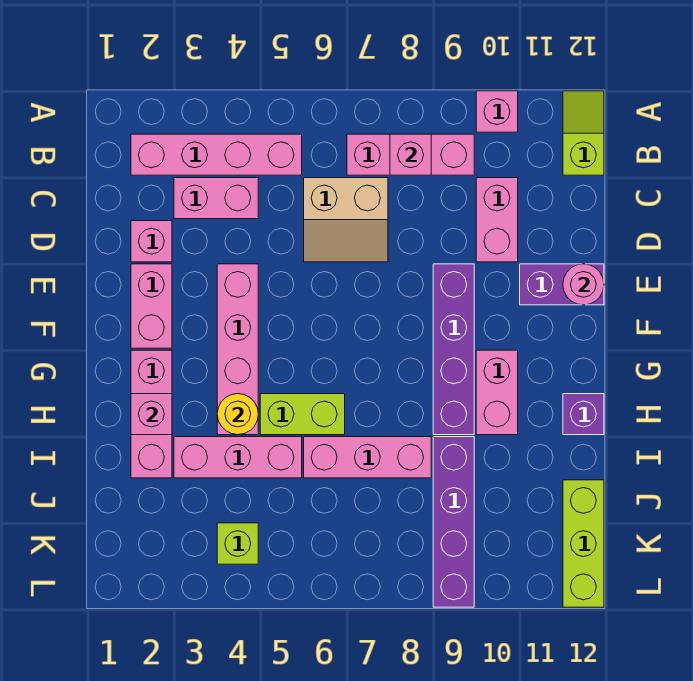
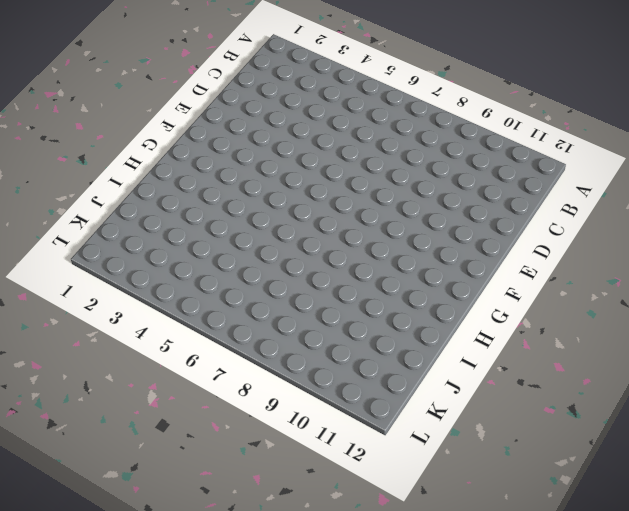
none -> pink 1x1 brick [476,91,518,132]
none -> lime 1x2 slope [563,91,604,175]
none -> pink 1x4 brick [131,134,302,175]

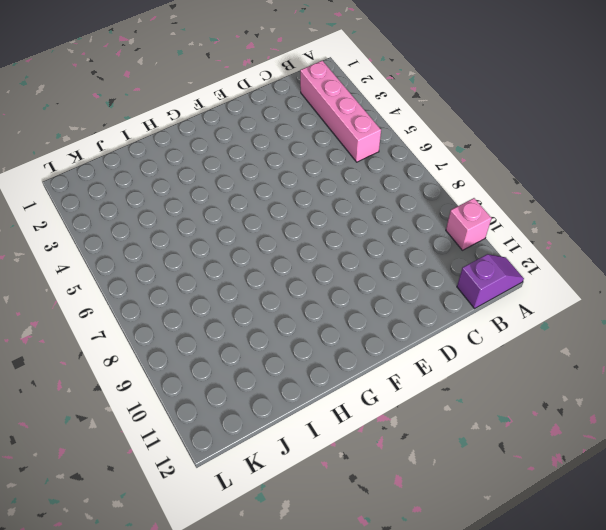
purple 1x2 slope [457,254,524,308] -> lime 1x2 slope [563,91,604,175]
none -> pink 1x3 brick [347,134,474,175]
none -> pink 1x2 brick [174,178,258,219]
none -> tan 2x2 slope [304,178,388,262]

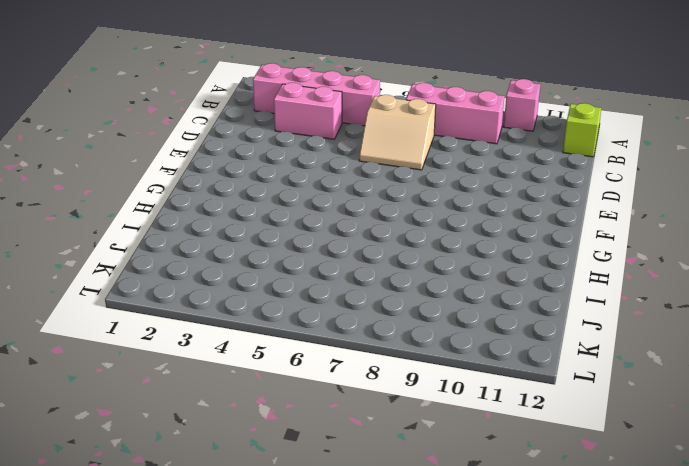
none -> pink 1x2 brick [476,178,518,262]
none -> pink 1x1 brick [131,221,172,262]
none -> pink 1x2 brick [131,264,172,348]

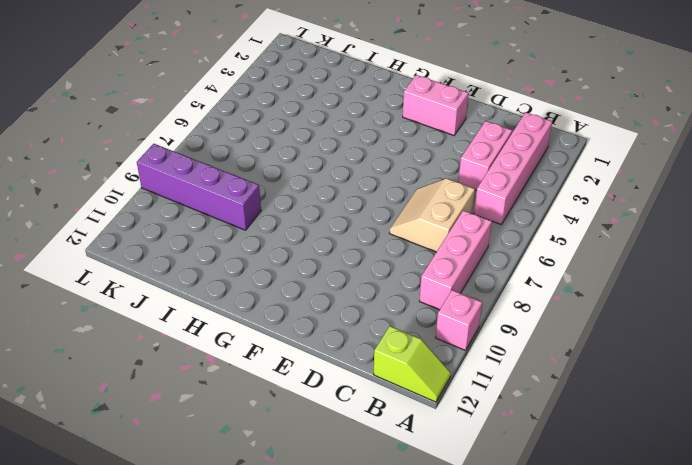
none -> pink 1x2 brick [476,178,518,262]
none -> pink 1x1 brick [131,221,172,262]
none -> pink 1x4 brick [217,264,258,435]

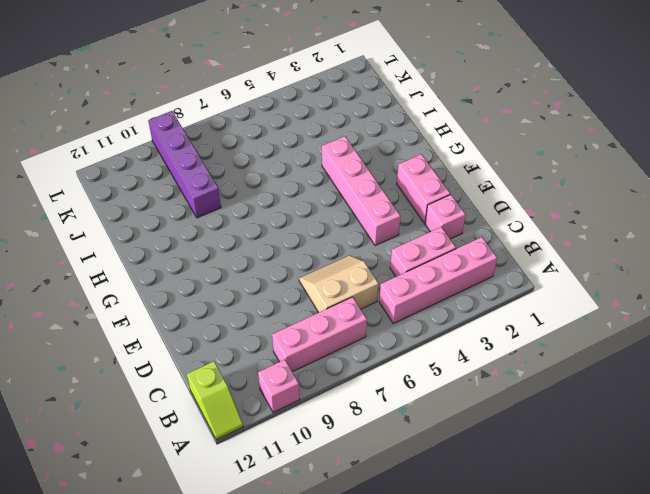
none -> pink 1x2 brick [476,178,518,262]
none -> purple 1x4 brick [433,264,474,435]
none -> purple 1x2 brick [520,264,604,305]

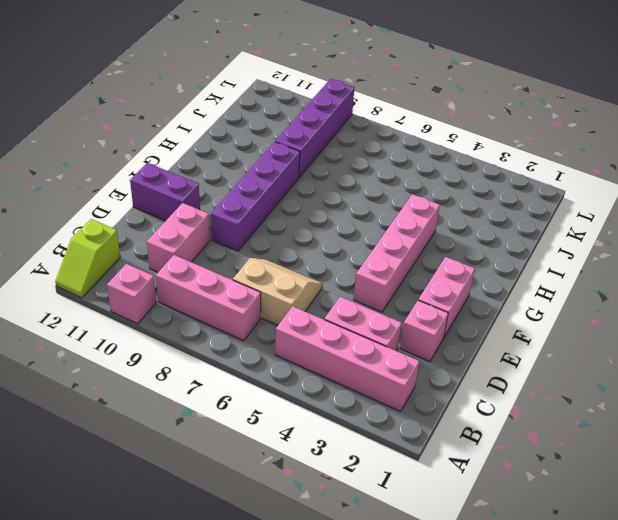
none -> pink 1x3 brick [131,350,172,478]
none -> pink 1x2 brick [476,350,518,435]
none -> lime 1x2 brick [260,394,345,435]

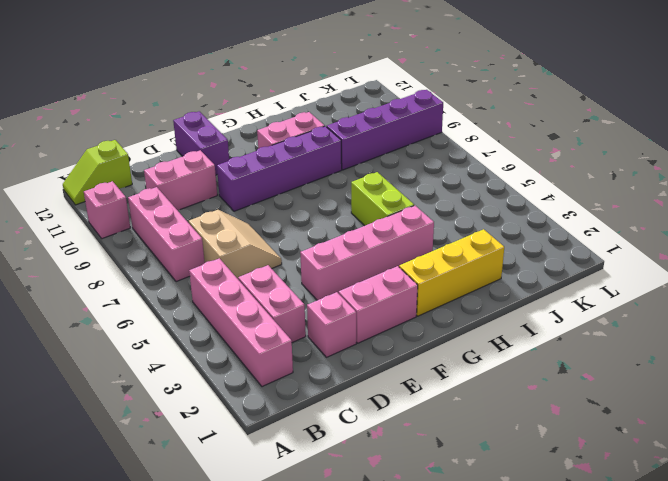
yellow 1x3 brick [399,229,504,316] -> pink 1x3 brick [131,350,172,478]
none -> purple 1x1 brick [563,394,604,435]
none -> pink 1x3 brick [174,437,302,478]
none -> pink 1x3 brick [304,437,431,478]

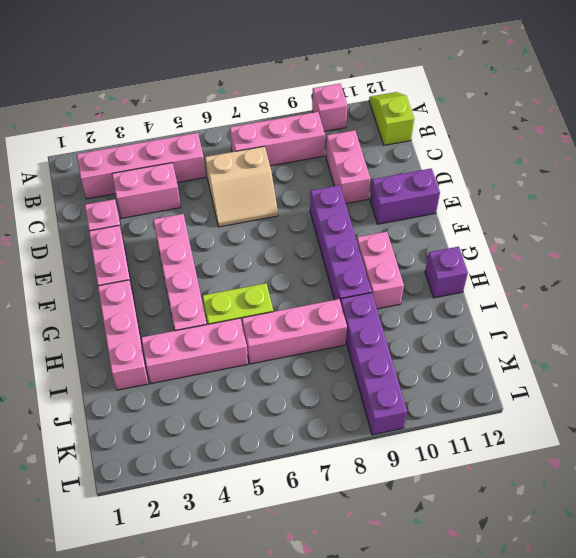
none -> lime 1x3 brick [563,480,604,607]
none -> lime 1x1 brick [217,523,258,564]
none -> pink 1x1 brick [390,134,431,175]

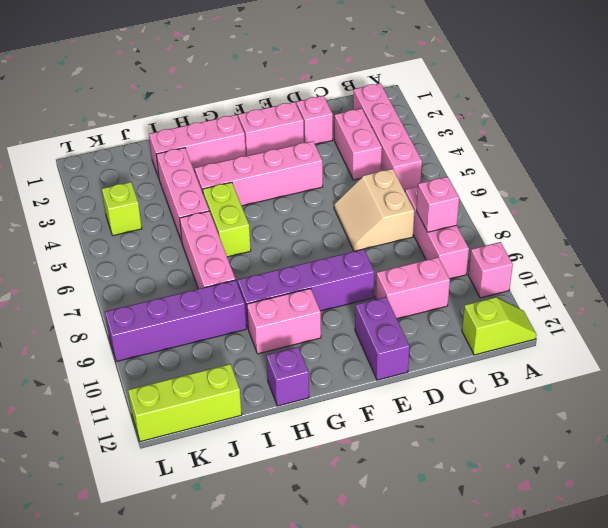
none -> pink 1x1 round brick [563,264,604,305]
none -> pink 1x1 brick [131,394,172,435]
none -> yellow 1x1 round brick [217,394,258,435]

